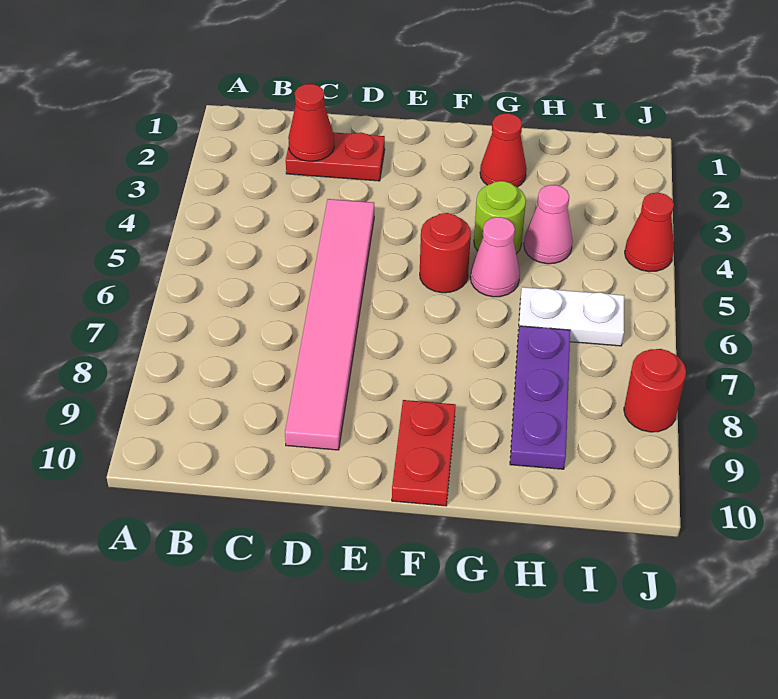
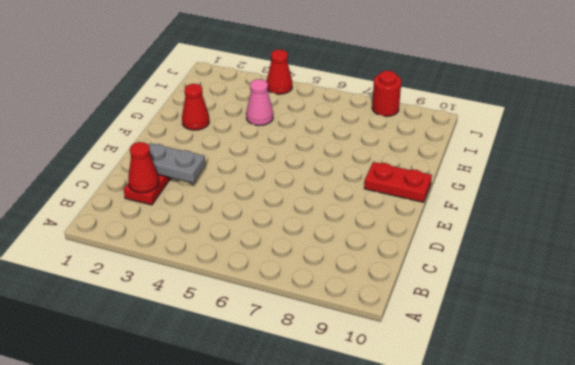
grey 1x2 plate [149,143,205,183] -> none
none -> pink 1x6 tile [285,199,374,450]
none -> red 1x1 round brick [420,213,471,293]
none -> lime 1x1 round brick [474,181,526,254]

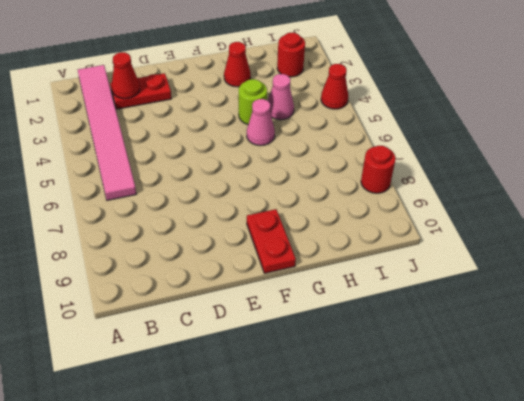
pink 1x6 tile [78,65,136,200] -> pink 1x6 tile moved to [285,199,374,450]
red 1x1 round brick [277,33,305,77] -> red 1x1 round brick moved to [420,213,471,293]
none -> white 1x2 plate [518,287,624,346]
none -> purple 1x3 plate [510,326,570,469]

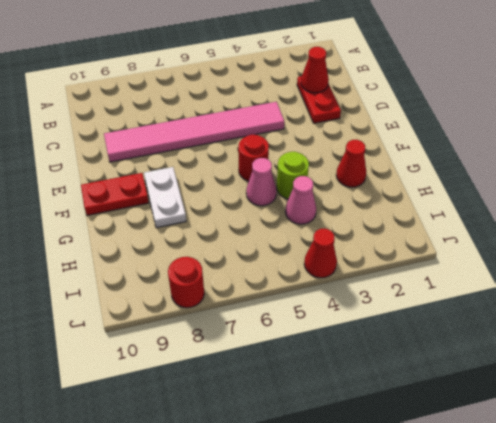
white 1x2 plate [144,167,186,228] -> white 1x2 plate moved to [518,287,624,346]
none -> purple 1x3 plate [510,326,570,469]

